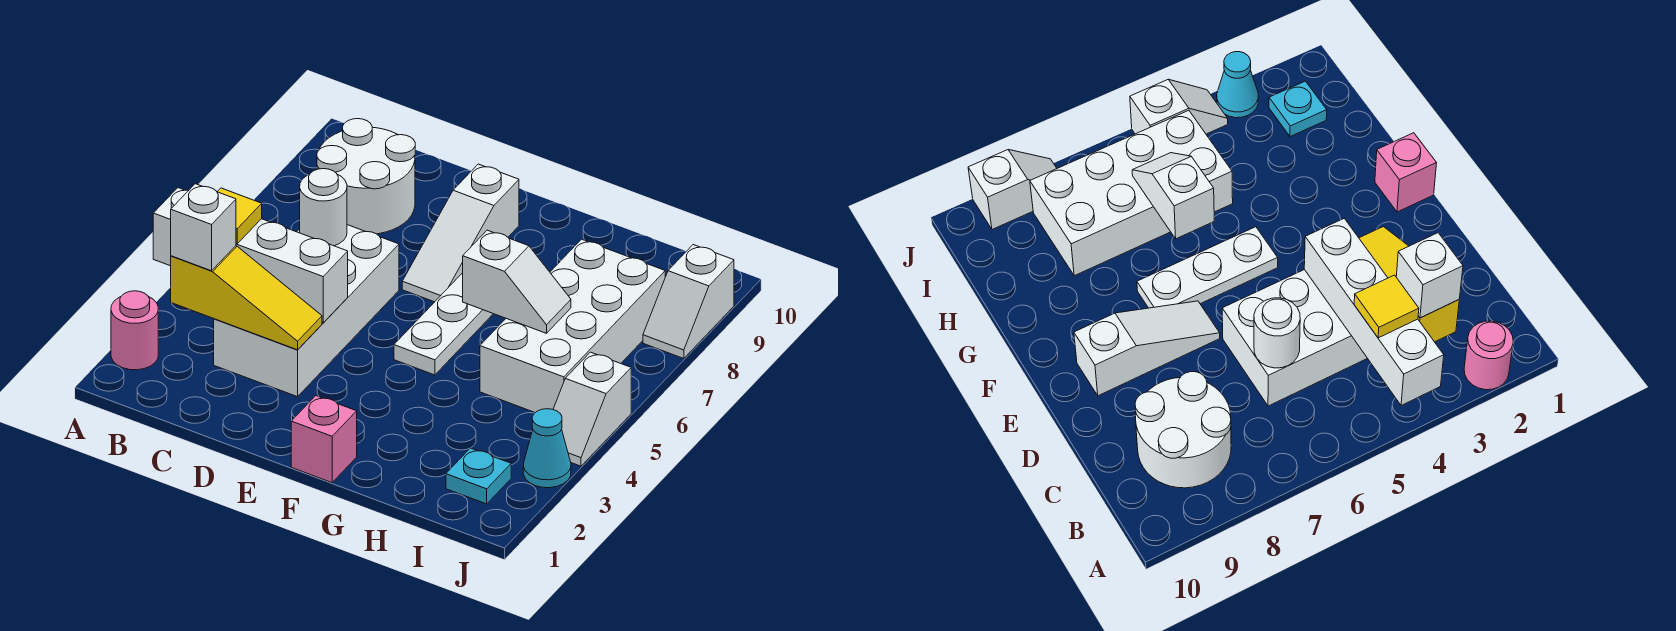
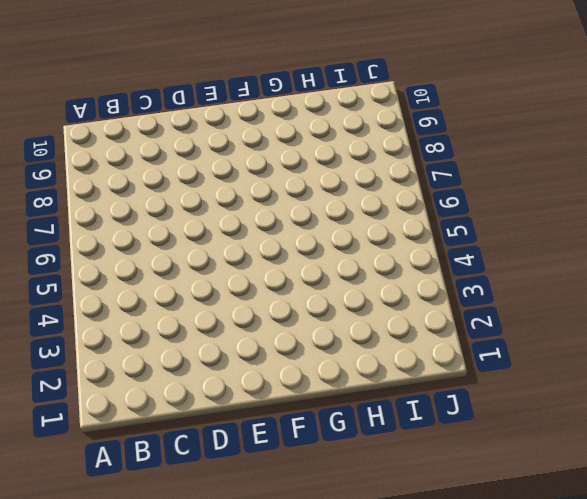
none -> pink 1x1 round brick [111,291,158,370]
none -> white 2x2 round brick [317,119,415,234]
none -> white 2x4 brick [214,225,399,397]

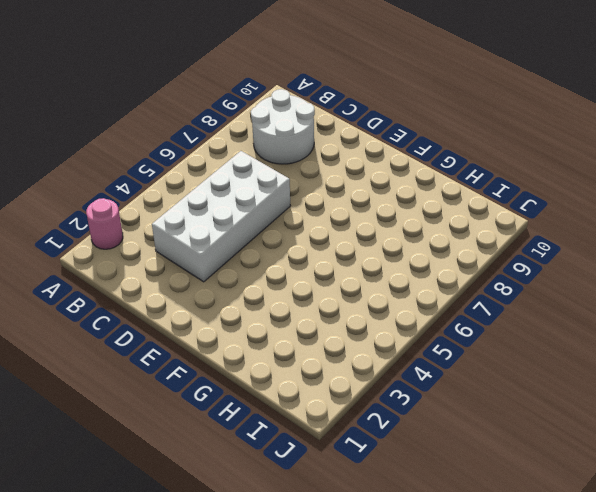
none -> white 1x3 slope [402,164,519,302]
none -> pink 1x1 brick [291,396,357,483]
none -> white 1x3 plate [394,273,493,375]

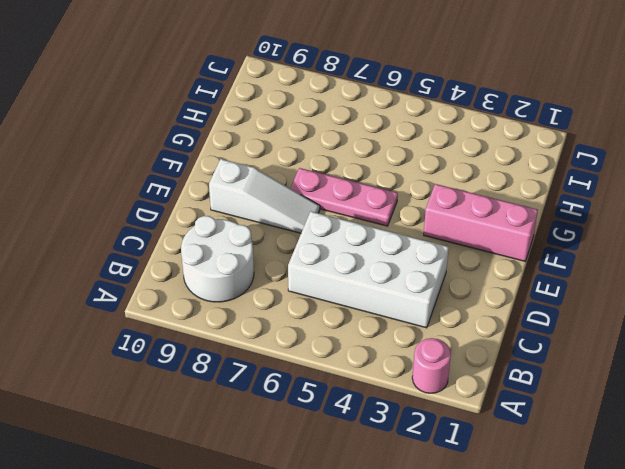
pink 1x3 brick [424,184,538,261] -> pink 1x1 brick [291,396,357,483]
pink 1x3 plate [290,168,398,226] -> white 1x3 plate [394,273,493,375]
none -> white 2x4 brick [480,239,665,413]
none -> cyan 1x1 plate [446,448,511,504]
none -> cyan 1x1 cone [523,409,571,488]

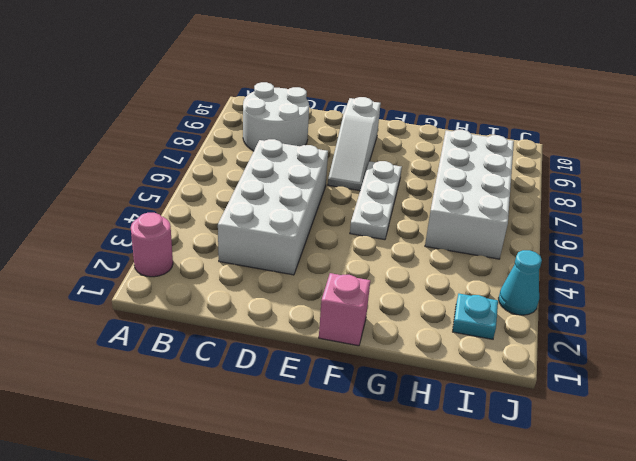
none -> white 1x2 slope [553,352,631,466]
none -> white 1x2 slope [643,245,734,359]
none -> white 1x4 brick [153,188,348,323]

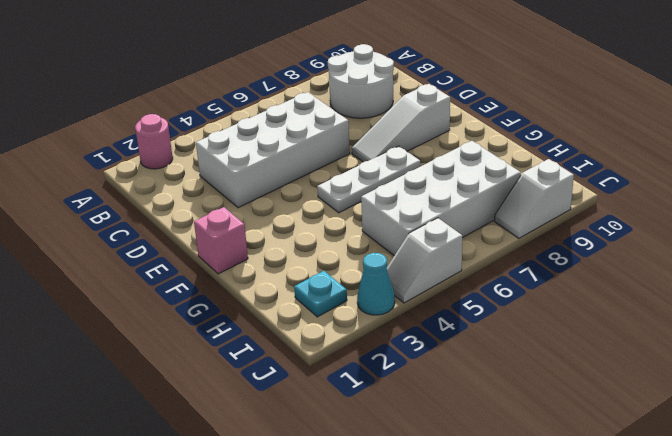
none -> white 1x4 brick [153,188,348,323]
none -> yellow 1x3 slope [171,246,322,350]
none -> white 1x1 round brick [300,169,347,246]

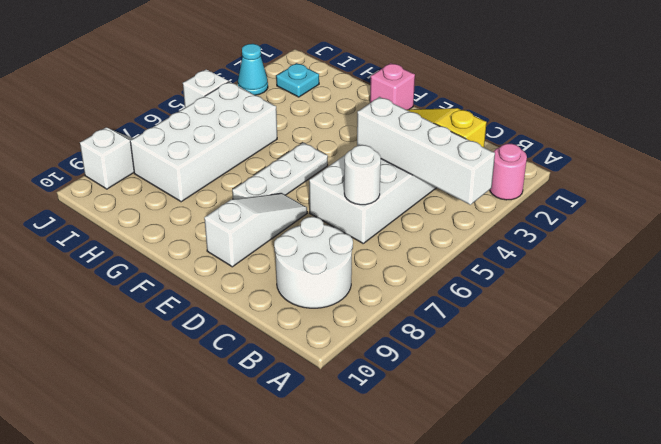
none -> white 1x2 slope [463,230,571,333]
none -> white 1x1 brick [171,184,236,271]
none -> yellow 1x1 tile [217,188,262,244]

